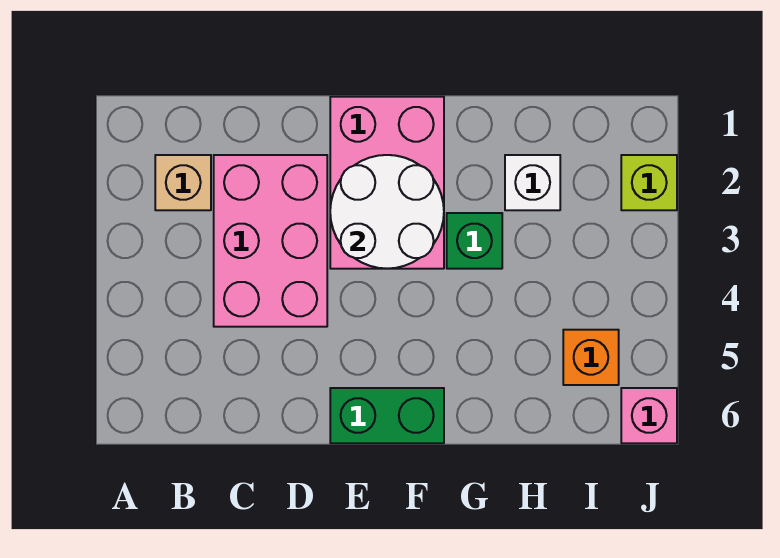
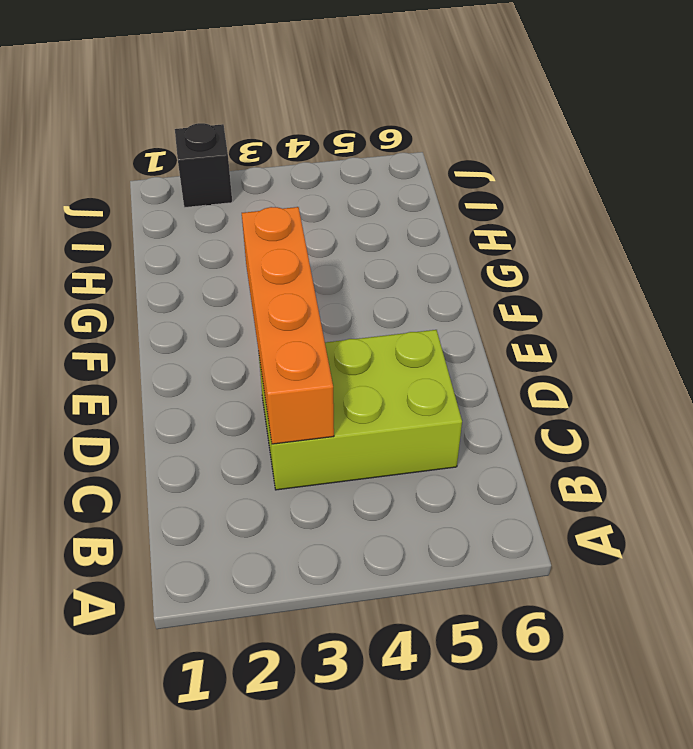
lime 2x3 brick [258,330,462,490] -> pink 2x3 brick [214,155,327,327]
orange 1x4 brick [242,207,334,444] -> white 2x2 round brick [330,155,444,269]
black 1x1 brick [175,123,232,208] -> lime 1x1 brick [621,155,677,210]
none -> tan 1x1 brick [155,155,211,210]
none -> pink 2x3 brick [330,97,444,269]

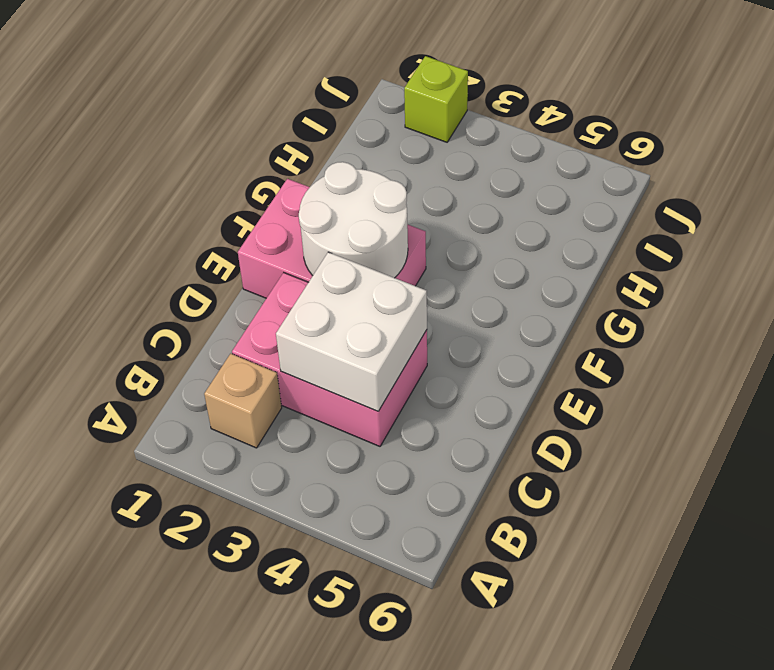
white 2x2 brick [276,252,427,411] -> none
none -> green 1x2 brick [330,388,444,443]
none -> green 1x1 brick [447,213,502,269]

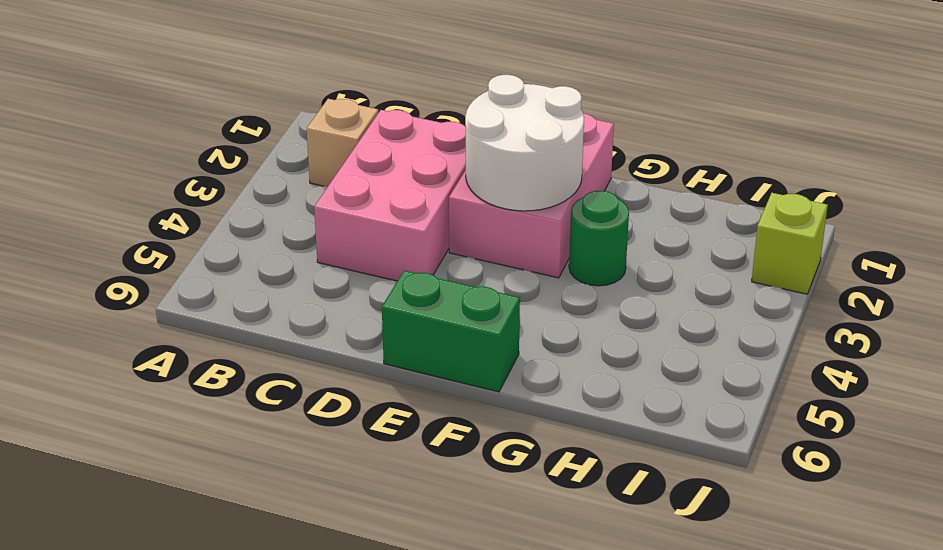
green 1x1 round brick [569,191,629,286] -> green 1x1 brick [447,213,502,269]
none -> white 1x1 brick [505,155,560,210]
none -> orange 1x1 brick [563,330,619,385]

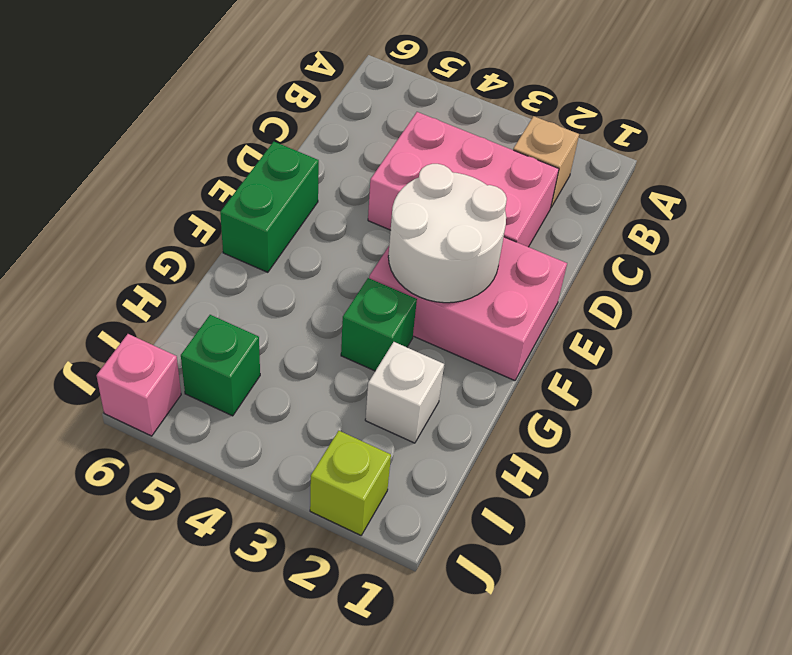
green 1x1 brick [181,315,260,416] -> orange 1x1 brick [563,330,619,385]

